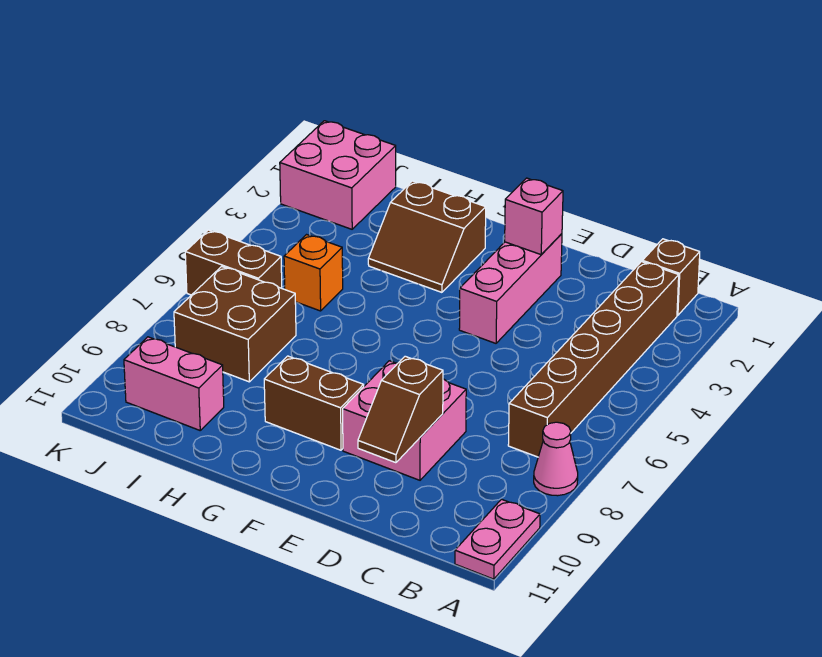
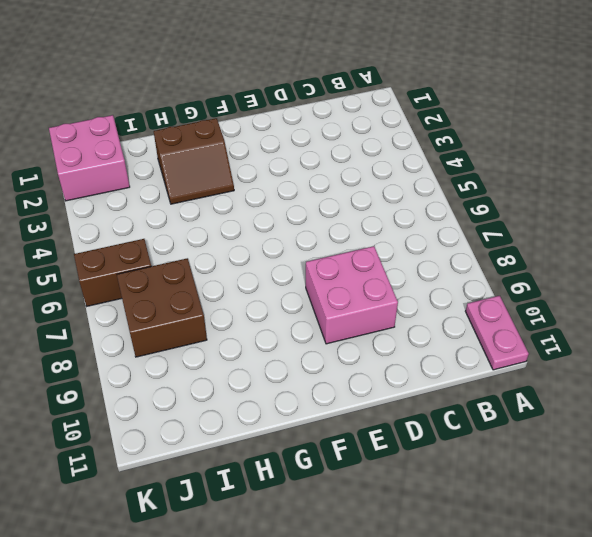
none -> pink 1x1 cone [534,422,578,496]
none -> brown 1x1 brick [642,239,700,315]
none -> brown 1x6 brick [508,262,679,457]

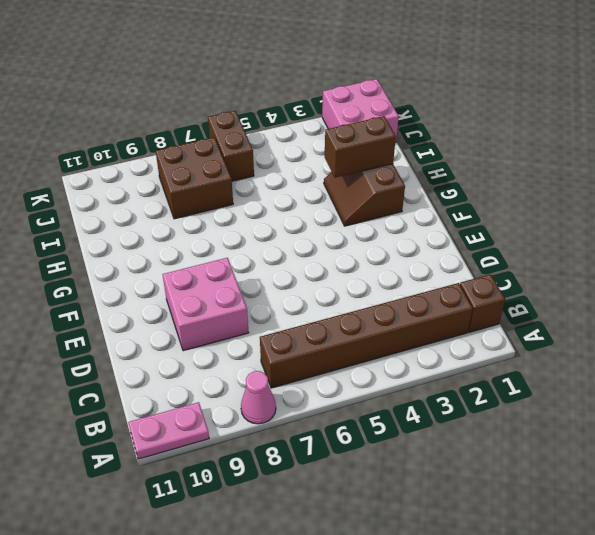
brown 1x2 brick [325,116,396,178] -> brown 1x2 brick turned to [264,356,364,450]
none -> pink 1x3 brick [459,234,562,343]
none -> orange 1x1 brick [284,235,343,311]
none -> pink 1x2 brick [124,337,224,430]

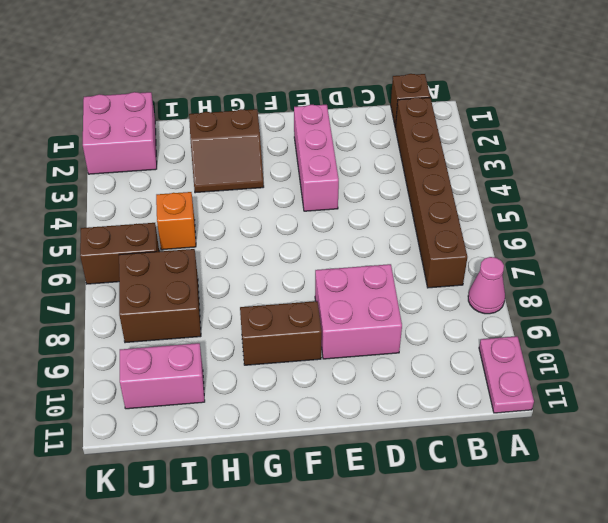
none -> brown 1x2 slope [358,356,443,463]
none -> pink 1x1 brick [505,178,563,255]

